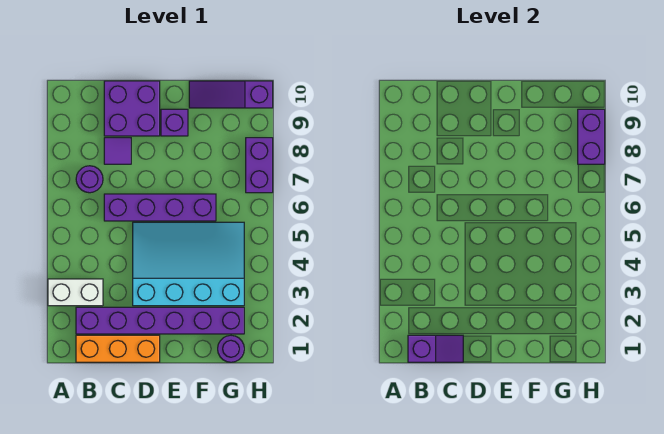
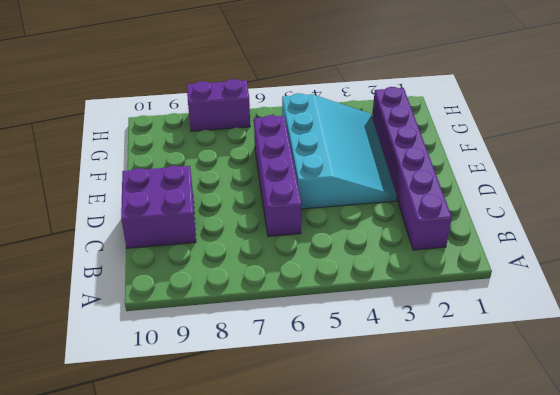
cyan 3x4 slope [282,93,397,209] -> cyan 3x4 slope turned to [133,222,244,306]
none -> white 1x2 brick [48,279,103,306]
none -> orange 1x3 brick [76,335,160,362]
none -> purple 1x1 round brick [76,166,103,193]

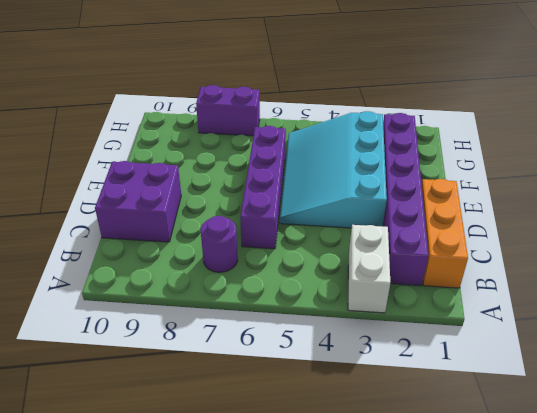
none -> purple 1x1 tile [104,138,131,164]
none -> purple 1x1 brick [161,109,188,136]
none -> purple 1x3 slope [189,81,273,108]

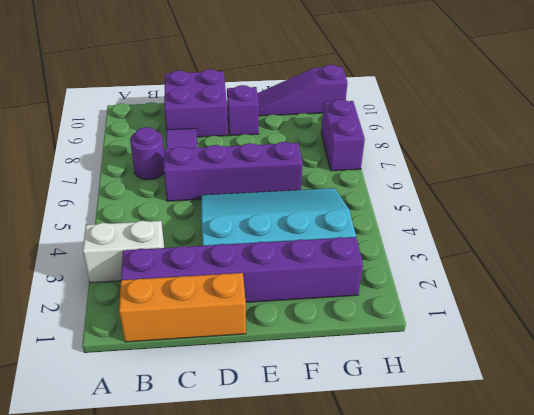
none -> purple 1x1 round brick [218,336,244,362]
none -> purple 1x2 slope [408,335,463,362]
none -> purple 1x2 brick [578,109,605,164]

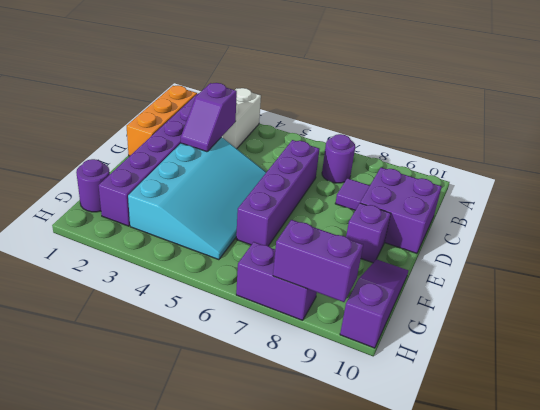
purple 1x2 slope [181,83,237,152] -> purple 1x2 slope moved to [408,335,463,362]

